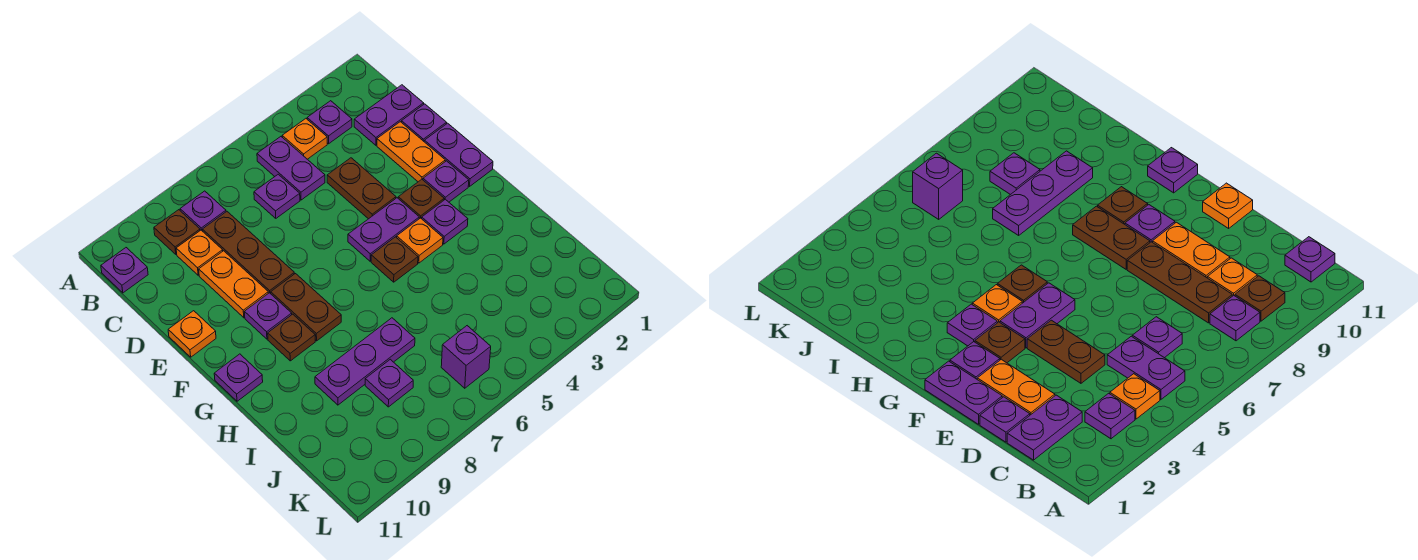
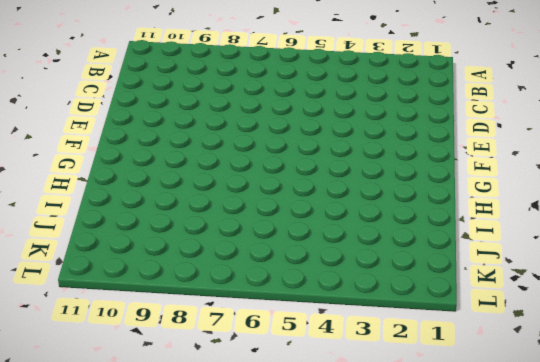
none -> purple 1x1 plate [307,101,352,144]
none -> orange 1x1 plate [282,119,327,159]
none -> purple 1x2 plate [257,137,325,200]

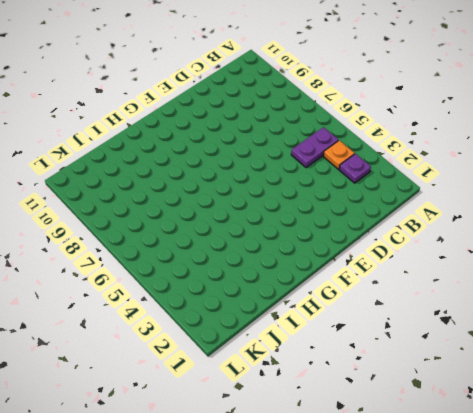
none -> purple 1x1 plate [180,191,226,230]
none -> brown 1x1 plate [154,210,200,254]
none -> purple 1x1 plate [101,248,148,293]

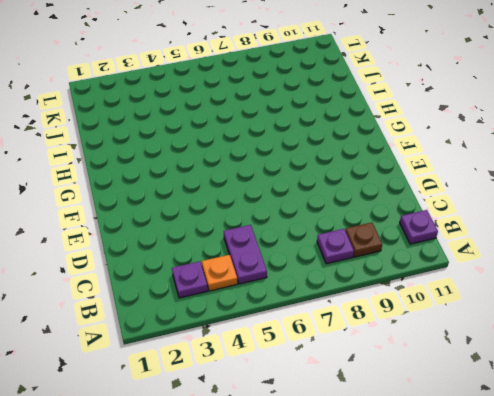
none -> purple 1x2 plate [354,85,424,145]
none -> purple 1x1 plate [254,174,300,218]
none -> brown 1x3 plate [202,212,294,294]

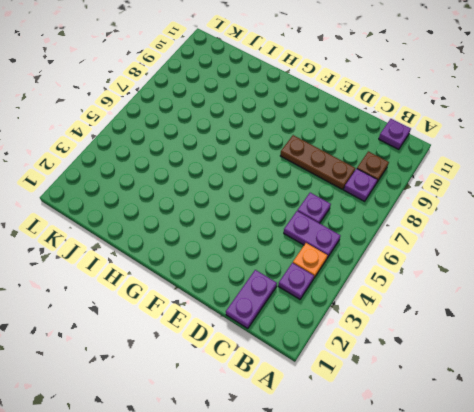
none -> orange 1x1 plate [176,230,223,275]
none -> purple 1x1 plate [402,104,447,141]
none -> orange 1x2 plate [377,122,445,182]

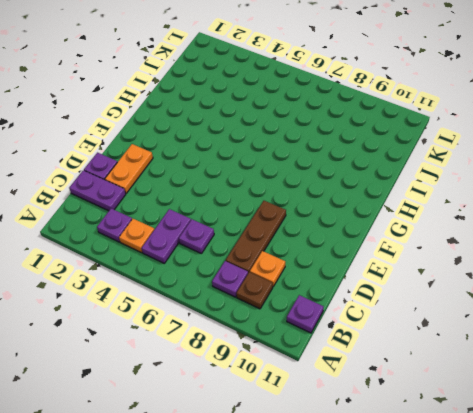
none -> brown 1x2 plate [327,158,396,219]
none -> orange 1x2 plate [199,251,268,318]
none -> purple 1x2 plate [424,123,493,186]

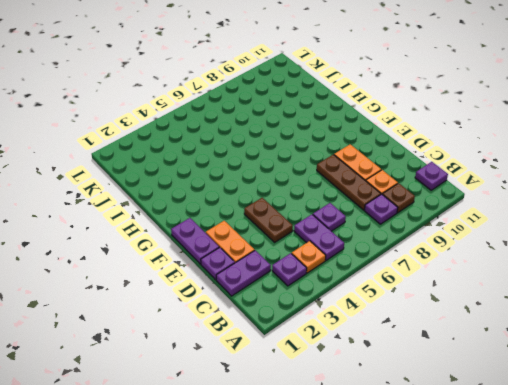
none -> orange 1x1 plate [168,311,216,357]
none -> purple 1x1 plate [423,161,469,202]
none -> brown 1x1 plate [398,179,444,219]

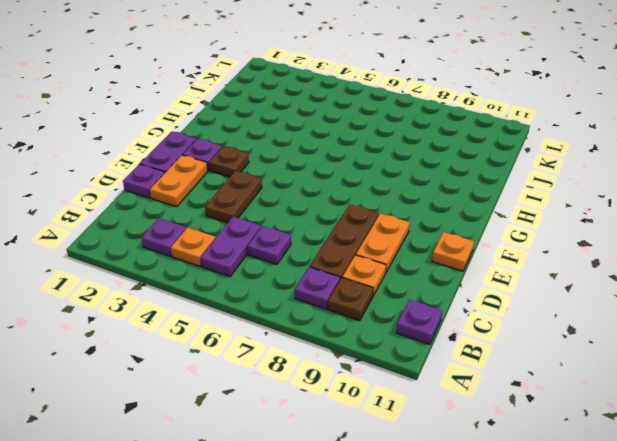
none -> purple 1x2 plate [354,85,424,145]
none -> purple 1x2 plate [348,198,419,261]
none -> brown 1x2 plate [271,274,341,341]

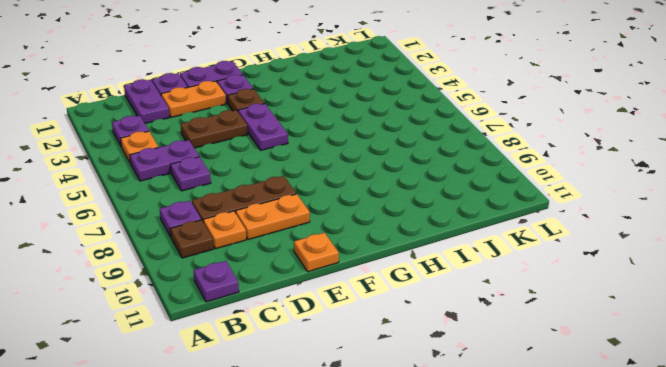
none -> brown 1x2 plate [271,274,341,341]
none -> purple 1x1 plate [245,293,292,339]
none -> purple 1x1 plate [422,199,468,244]

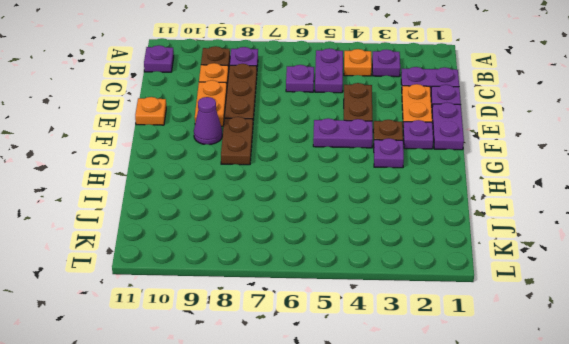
purple 1x1 cone [194,97,222,145] -> purple 1x1 plate [245,293,292,339]
none -> orange 1x1 plate [397,218,443,263]
none -> brown 1x1 plate [371,237,418,282]
none -> brown 1x1 plate [268,314,315,361]

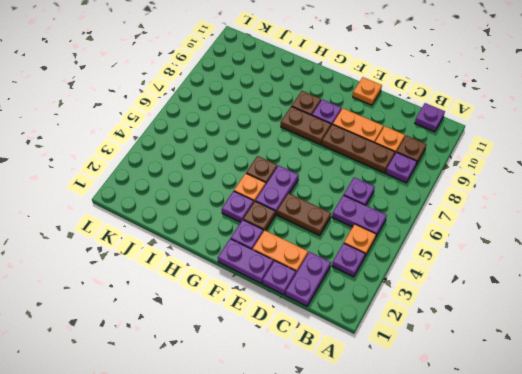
none -> purple 1x1 plate [214,354,263,401]
none -> purple 1x3 plate [315,318,415,405]
none -> purple 1x1 plate [365,359,413,407]

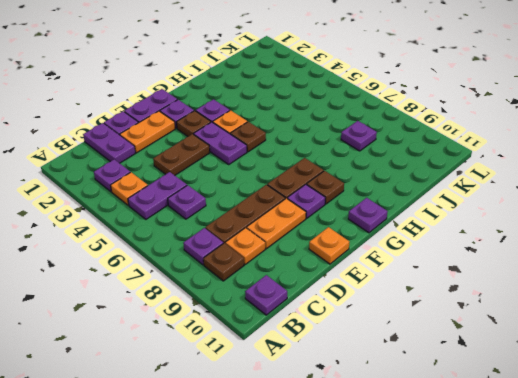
none -> purple 1x3 plate [315,318,415,405]
none -> purple 1x1 brick [441,326,491,388]

